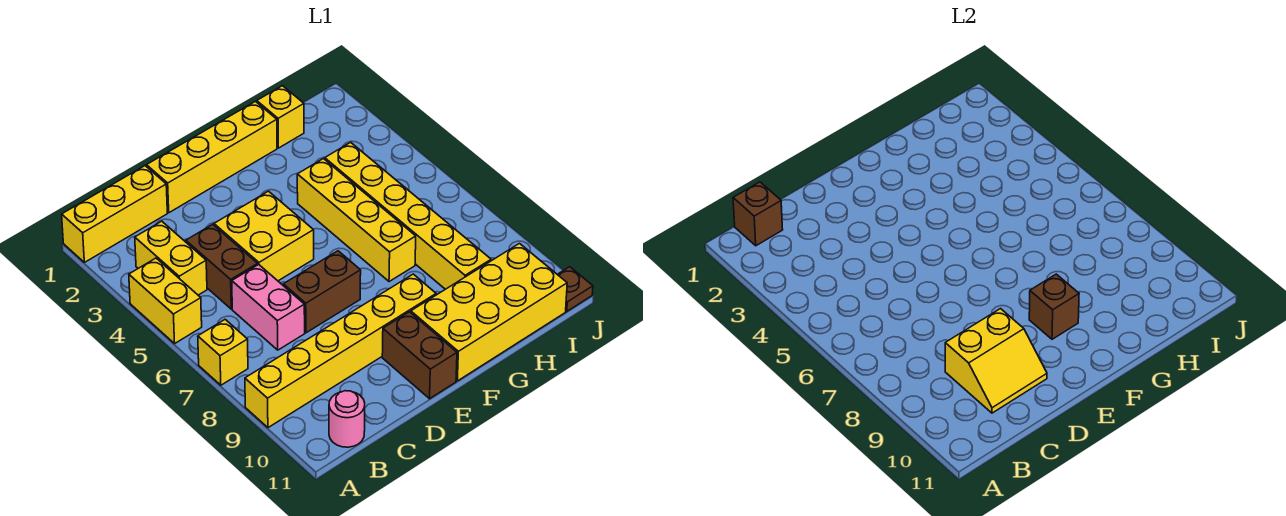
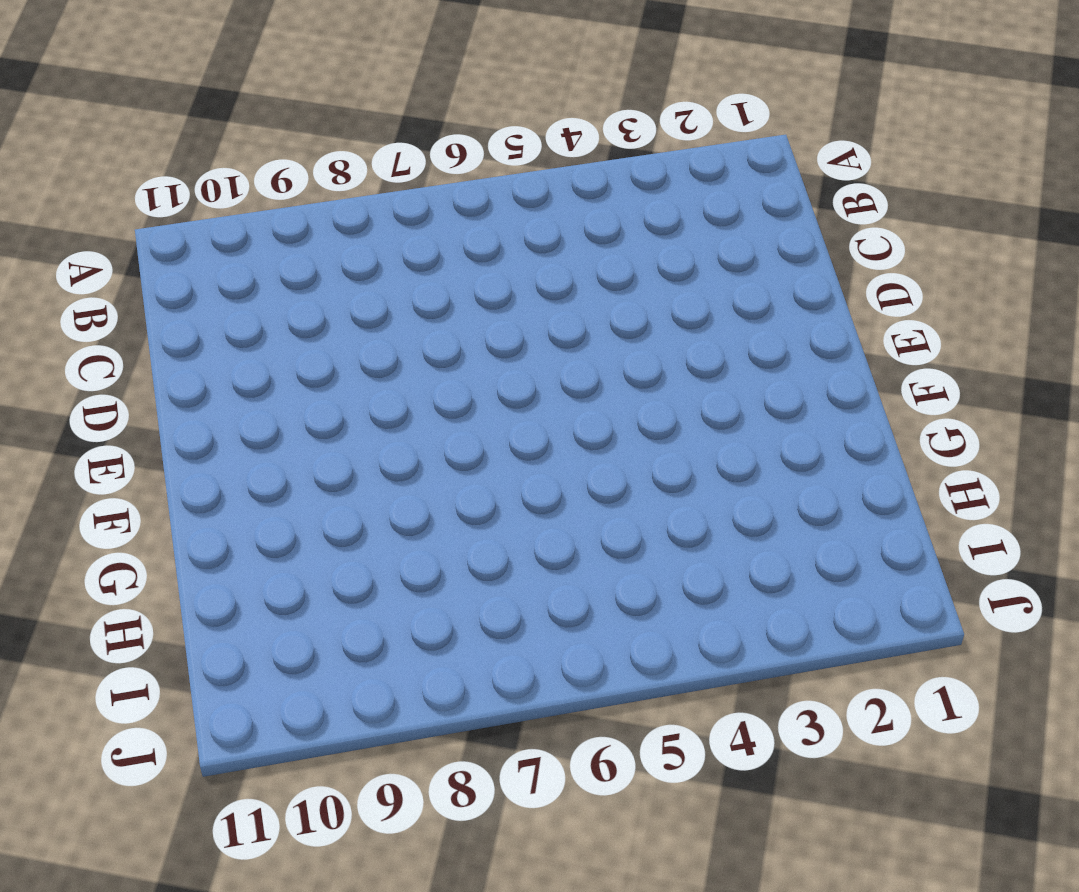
none -> yellow 1x3 brick [62,166,167,262]
none -> yellow 1x2 brick [129,258,202,343]
none -> yellow 1x1 brick [198,320,248,385]

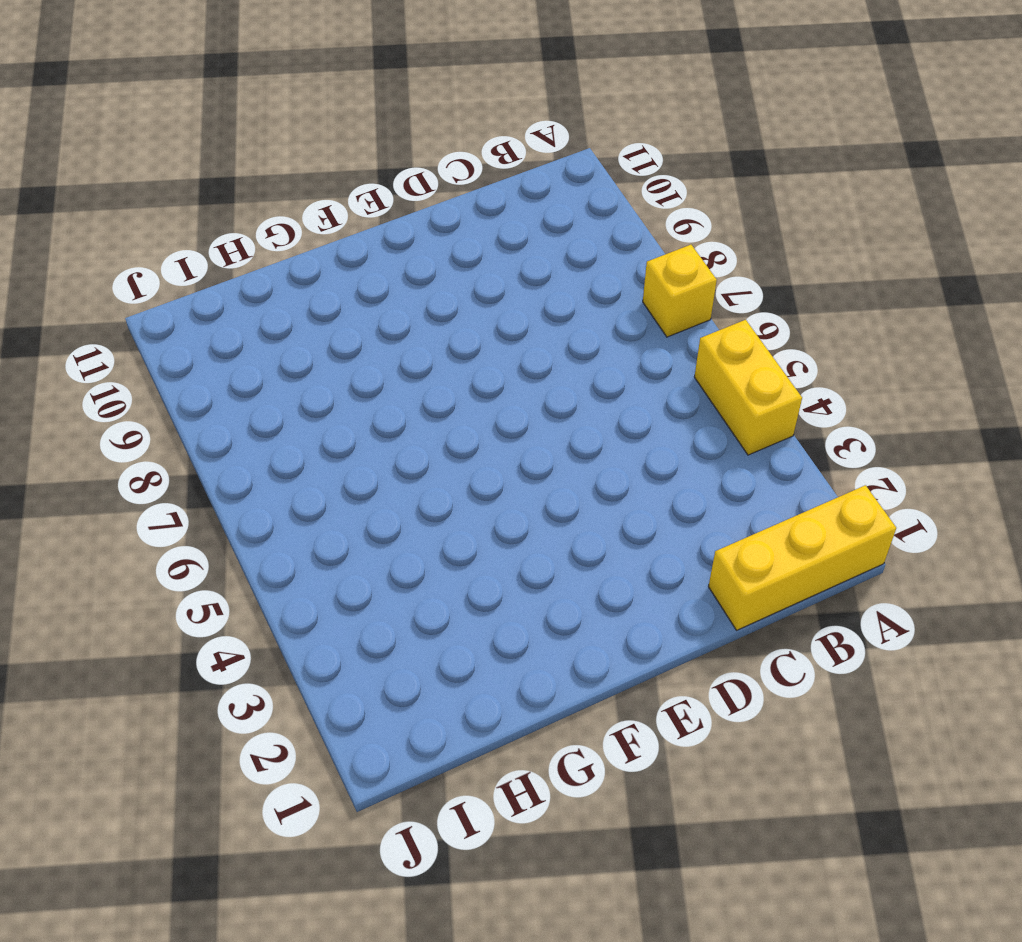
none -> yellow 1x6 brick [245,274,436,428]
none -> yellow 1x2 brick [135,221,207,295]
none -> pink 1x1 round brick [329,391,365,447]

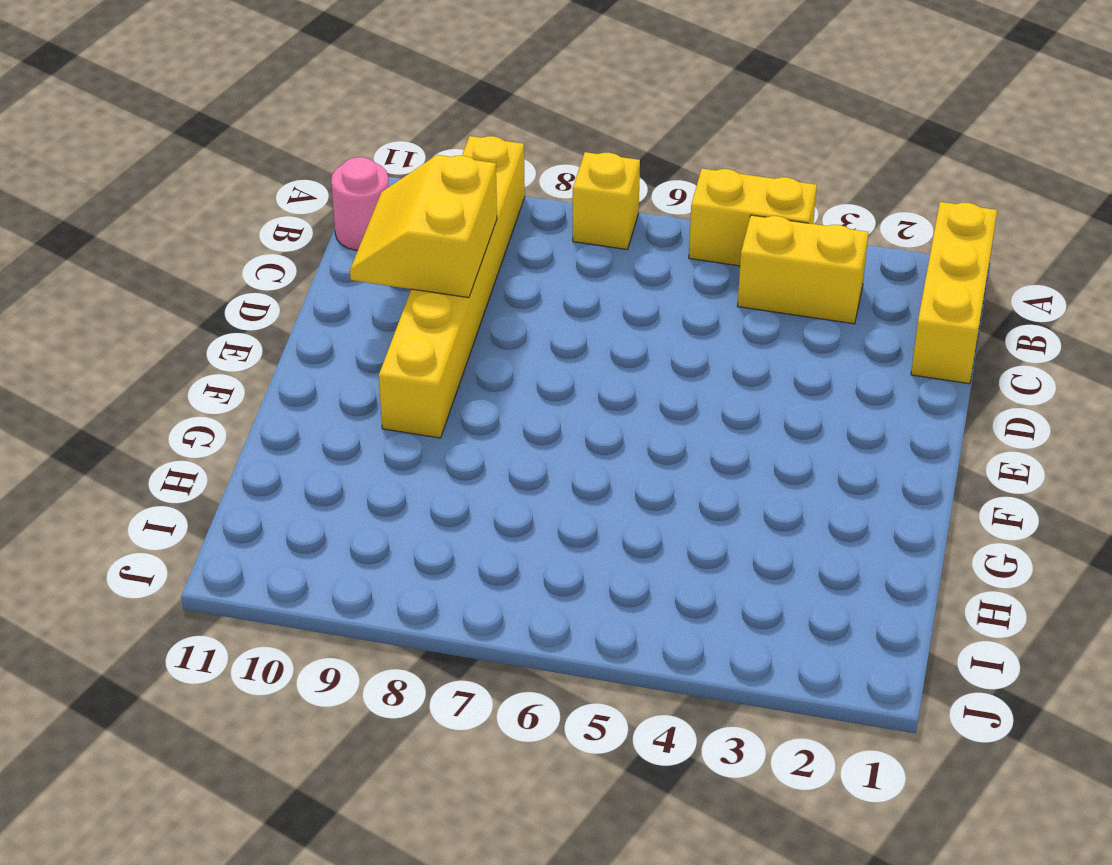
none -> brown 1x2 brick [186,224,258,309]
none -> pink 1x2 brick [232,265,305,350]
none -> yellow 1x4 brick [147,101,277,213]

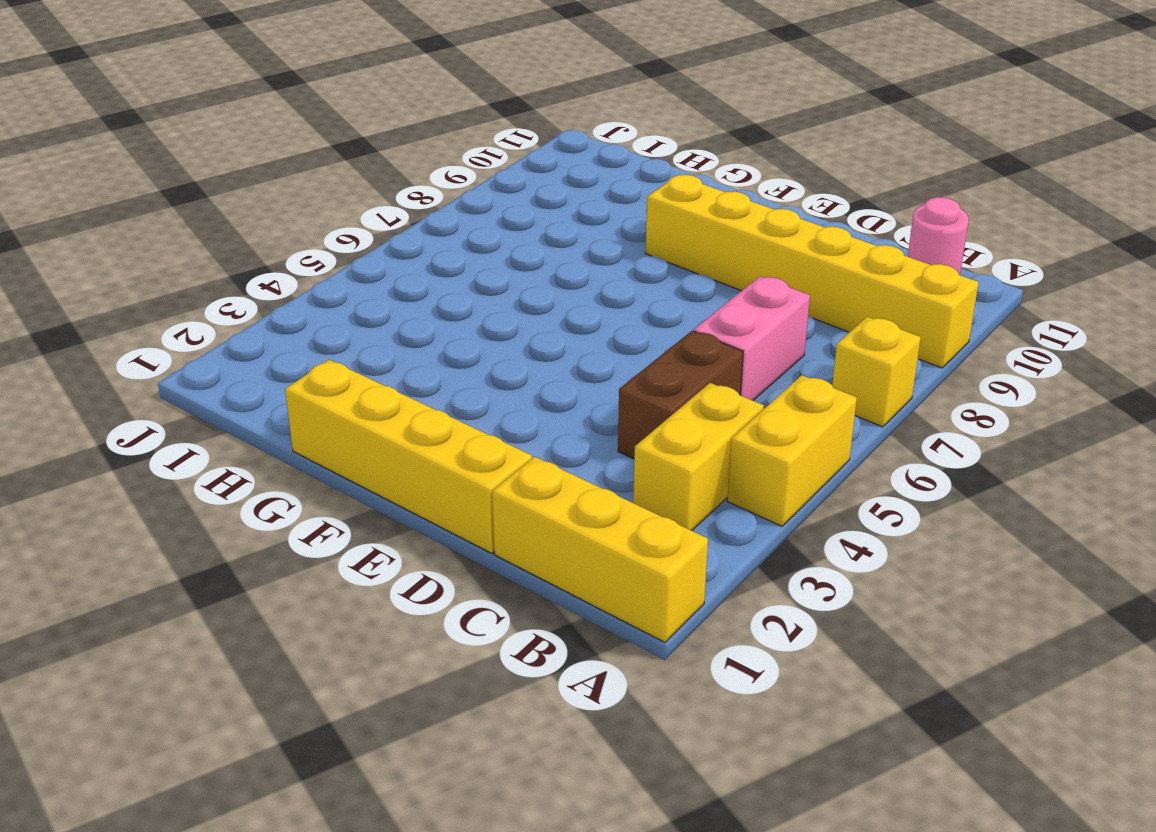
none -> yellow 2x2 brick [214,191,314,281]
none -> brown 1x2 brick [283,251,361,333]
none -> brown 1x2 brick [382,312,457,399]

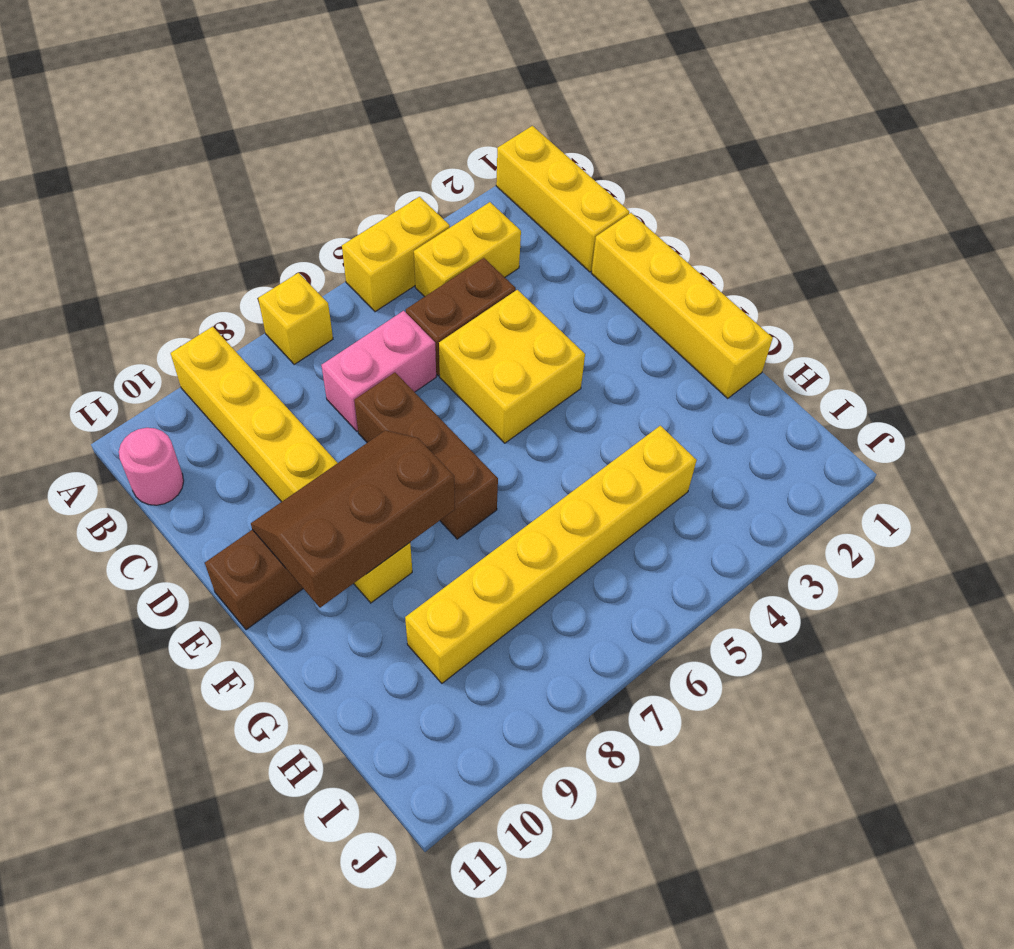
brown 1x3 brick [354,372,498,539] -> brown 1x2 brick [283,251,361,333]
brown 2x3 slope [251,430,455,608] -> brown 1x1 brick [1029,274,1079,339]
none -> yellow 2x4 brick [411,244,567,381]
none -> yellow 1x4 brick [297,159,416,282]
none -> yellow 1x1 brick [257,86,304,148]

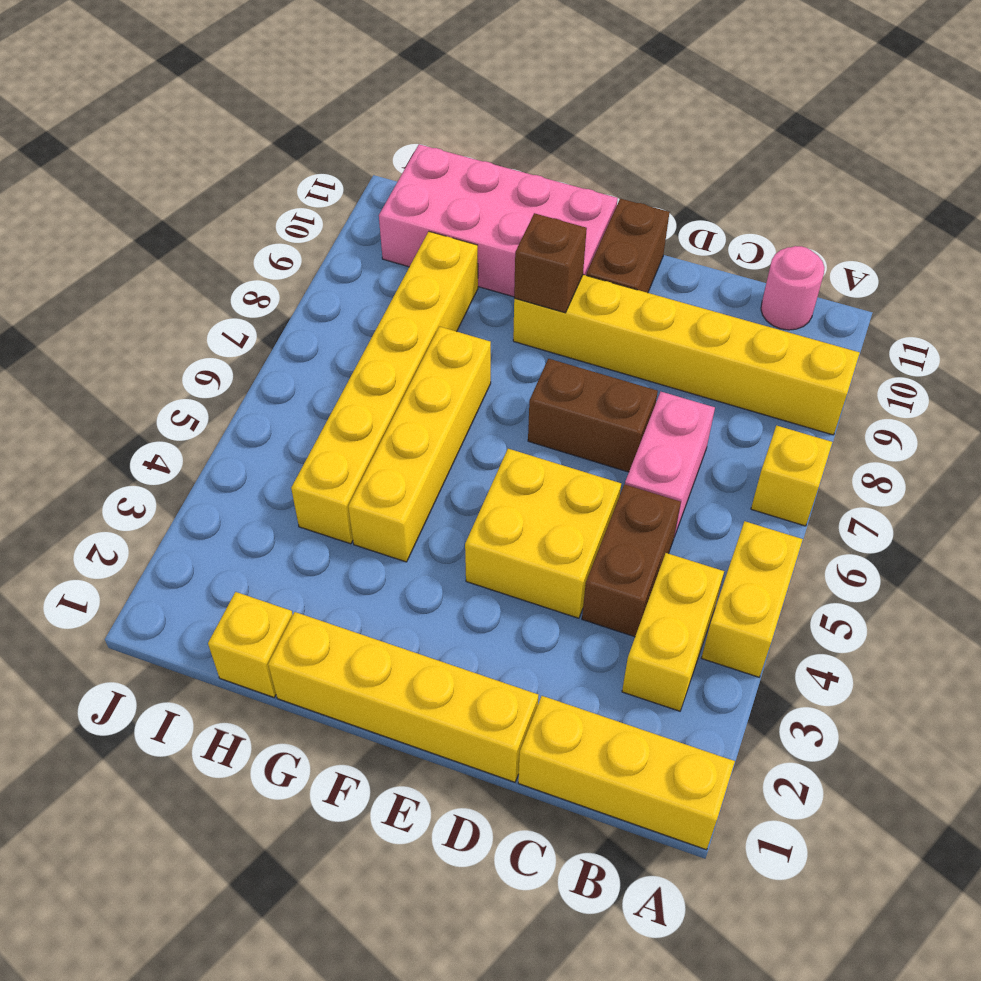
pink 2x4 brick [379,144,618,297] -> yellow 2x4 brick [411,244,567,381]
none -> brown 1x1 plate [557,267,593,311]
none -> brown 1x1 brick [733,182,783,246]
none -> yellow 2x2 slope [945,309,1047,413]

